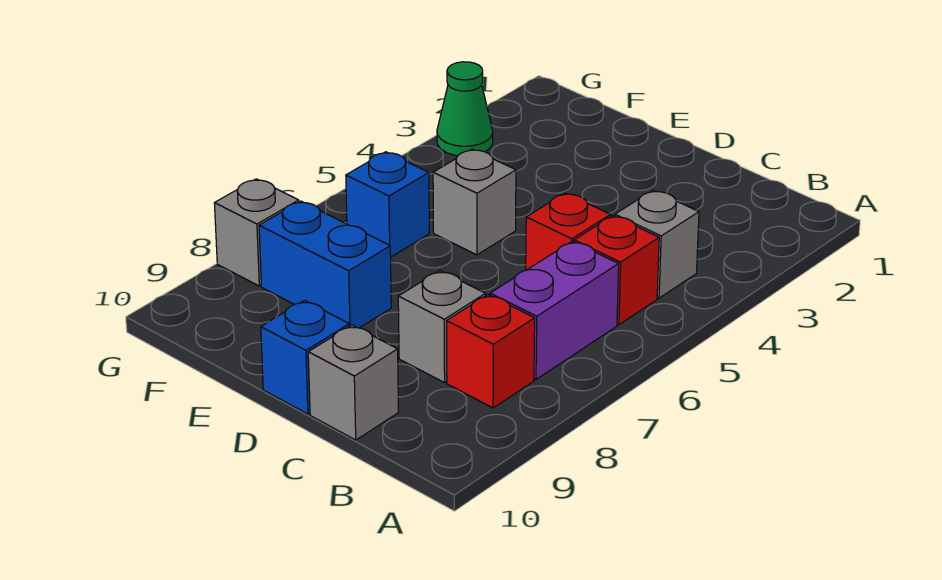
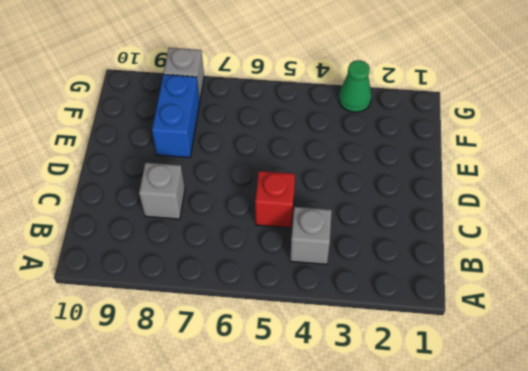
none -> red 1x1 brick [574,216,659,325]
none -> purple 1x2 brick [490,241,619,380]
none -> red 1x1 brick [447,295,535,408]

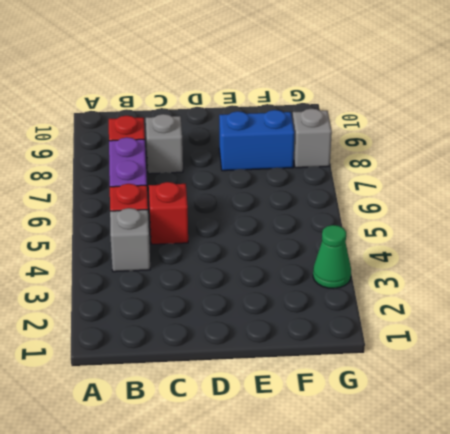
none -> grey 1x1 brick [308,325,399,440]
none -> blue 1x1 brick [261,300,349,414]
none -> grey 1x1 brick [433,149,516,255]

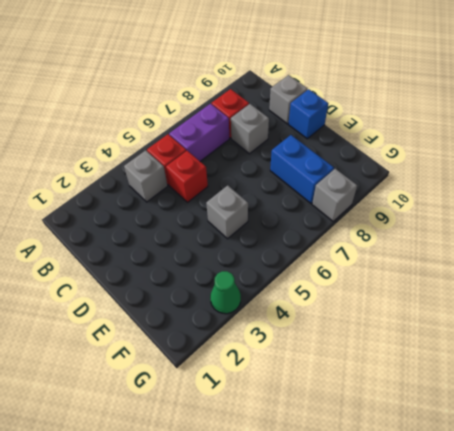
none -> blue 1x1 brick [346,152,429,257]

